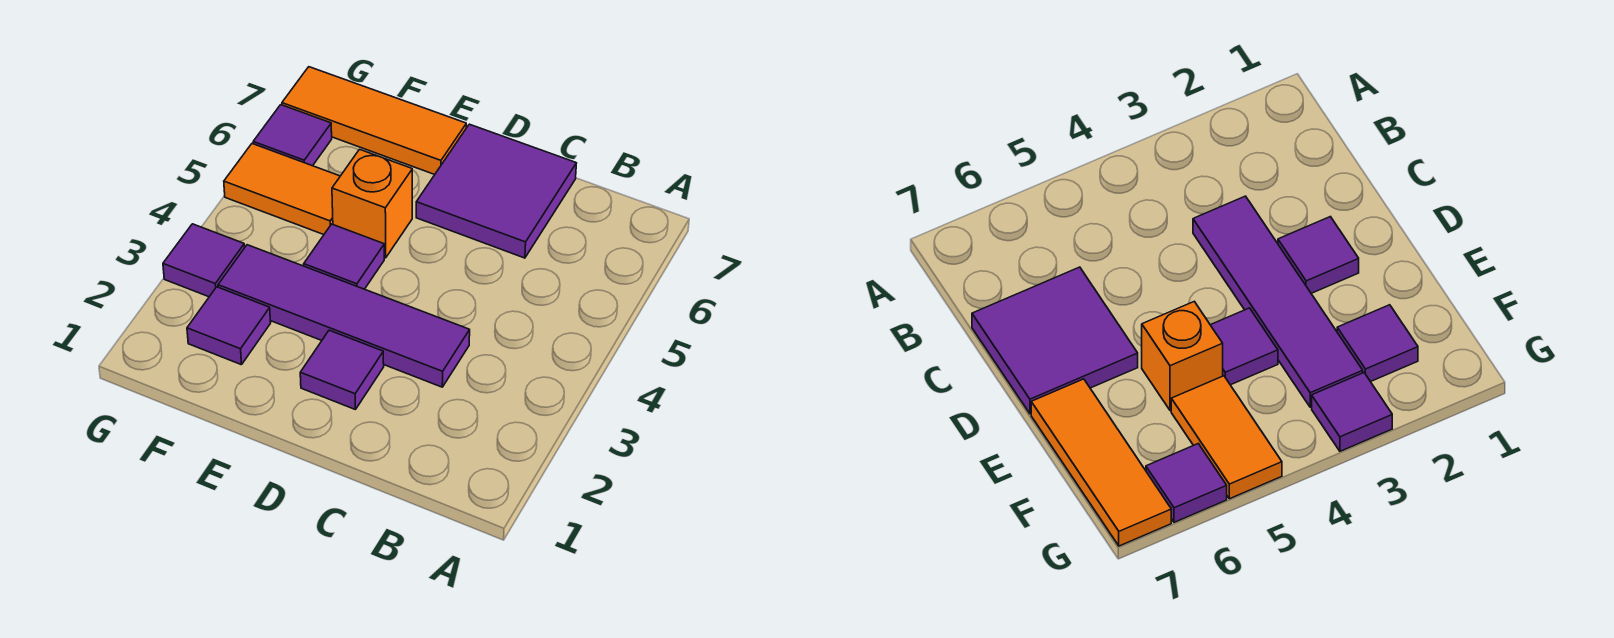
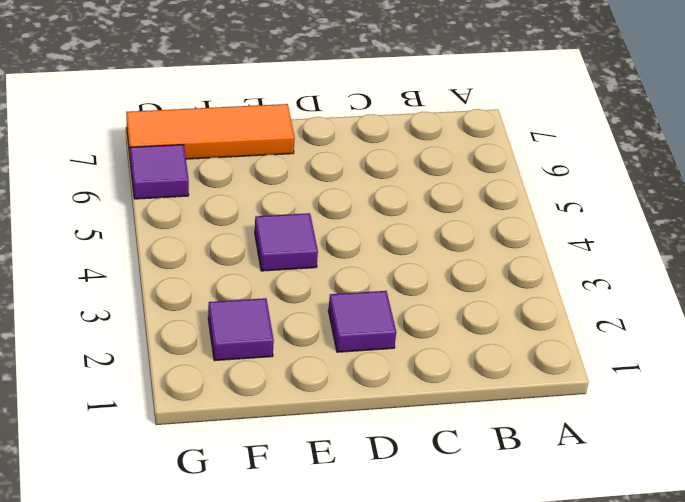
none -> purple 1x4 tile [218,245,470,387]
none -> purple 2x2 tile [416,124,576,258]

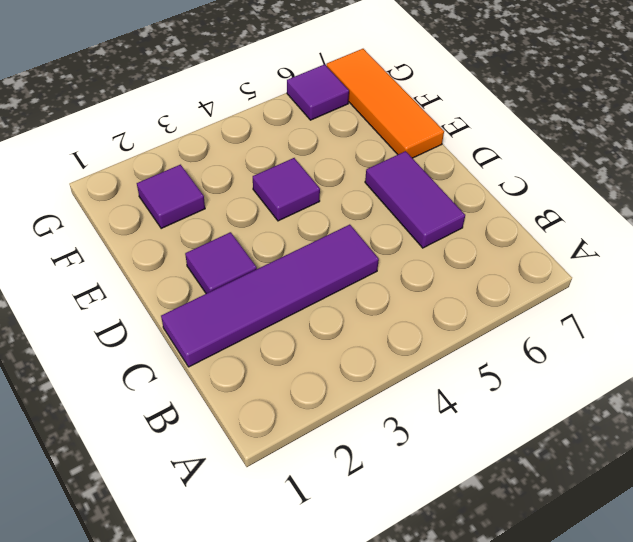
purple 1x4 tile [161,225,379,367] -> purple 1x4 tile turned to [218,245,470,387]
purple 1x2 tile [365,151,465,248] -> purple 2x2 tile [416,124,576,258]
none -> orange 1x1 brick [332,149,412,258]
none -> orange 1x2 tile [224,144,340,235]

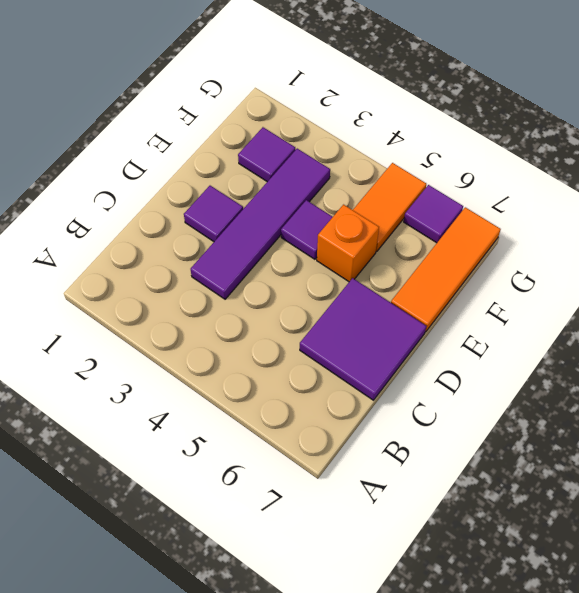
none -> purple 1x1 tile [163,224,245,297]

